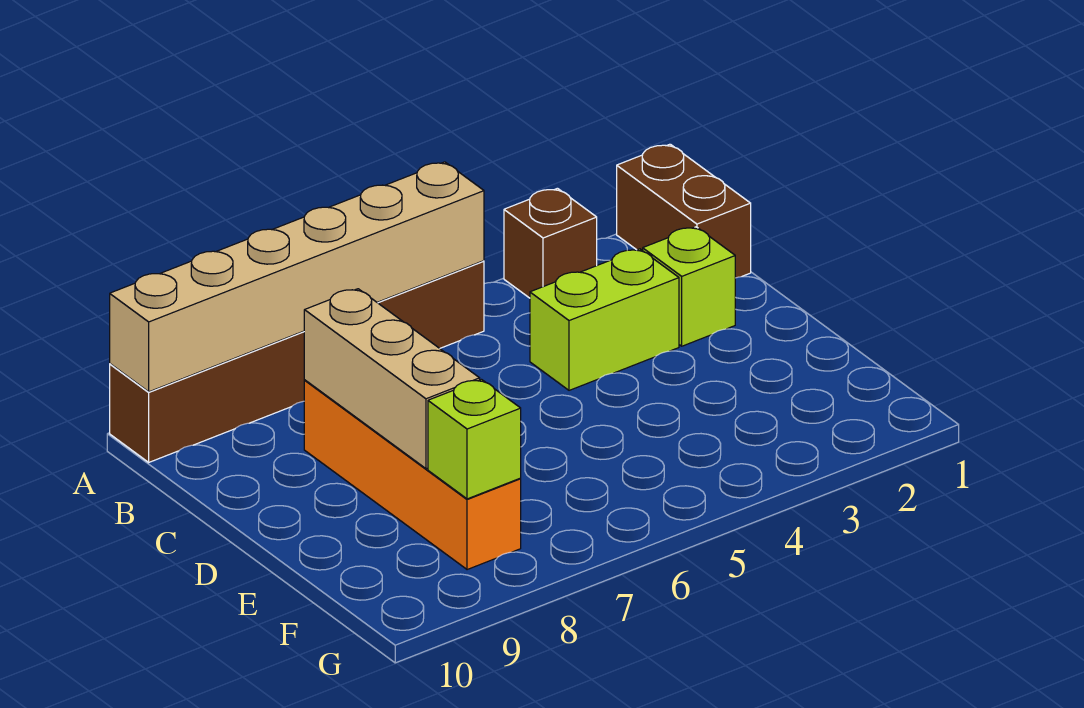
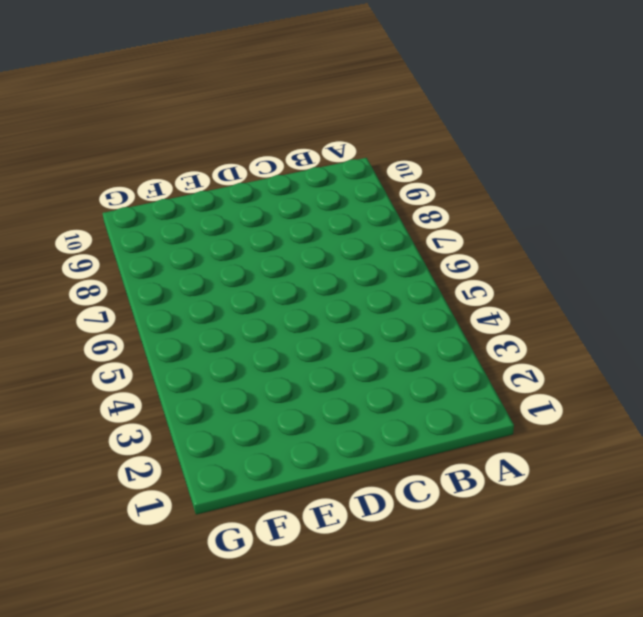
none -> brown 1x2 brick [617,144,751,278]
none -> brown 1x1 brick [504,188,597,298]

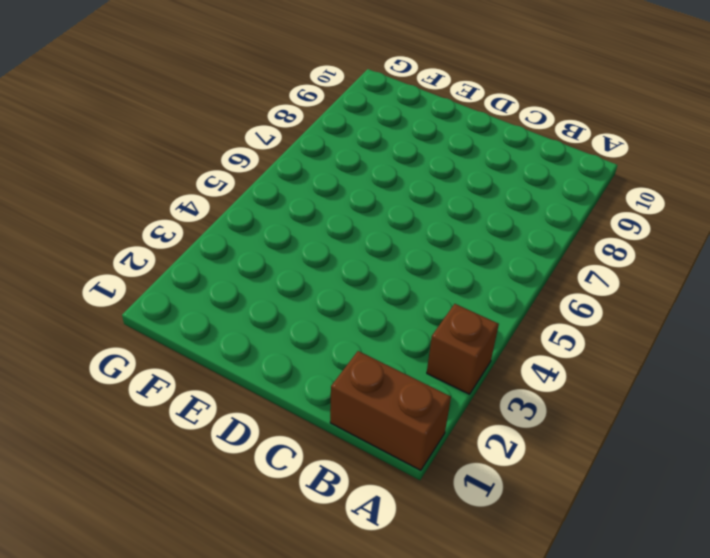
none -> brown 1x6 brick [110,261,484,462]
none -> lime 1x1 brick [643,227,735,346]

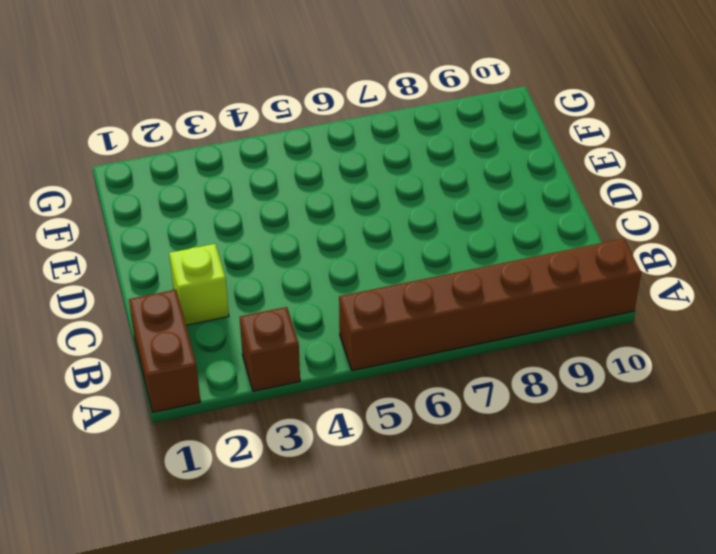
none -> lime 1x2 brick [530,249,679,390]
none -> orange 1x4 brick [304,380,521,570]

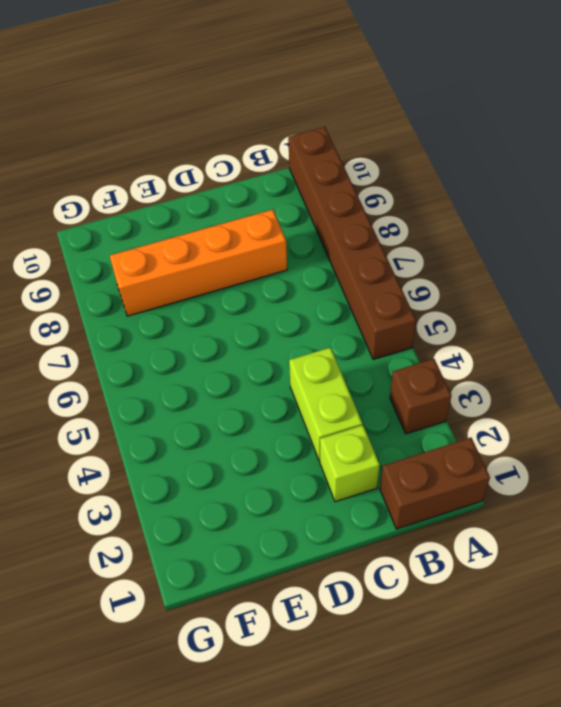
none -> tan 1x6 brick [110,162,484,392]
none -> tan 1x3 brick [304,289,480,469]

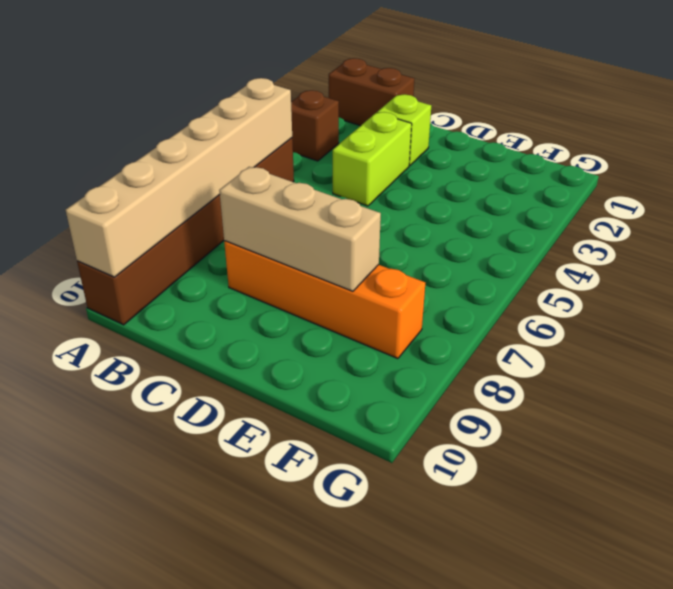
none -> lime 1x1 brick [428,379,521,499]

